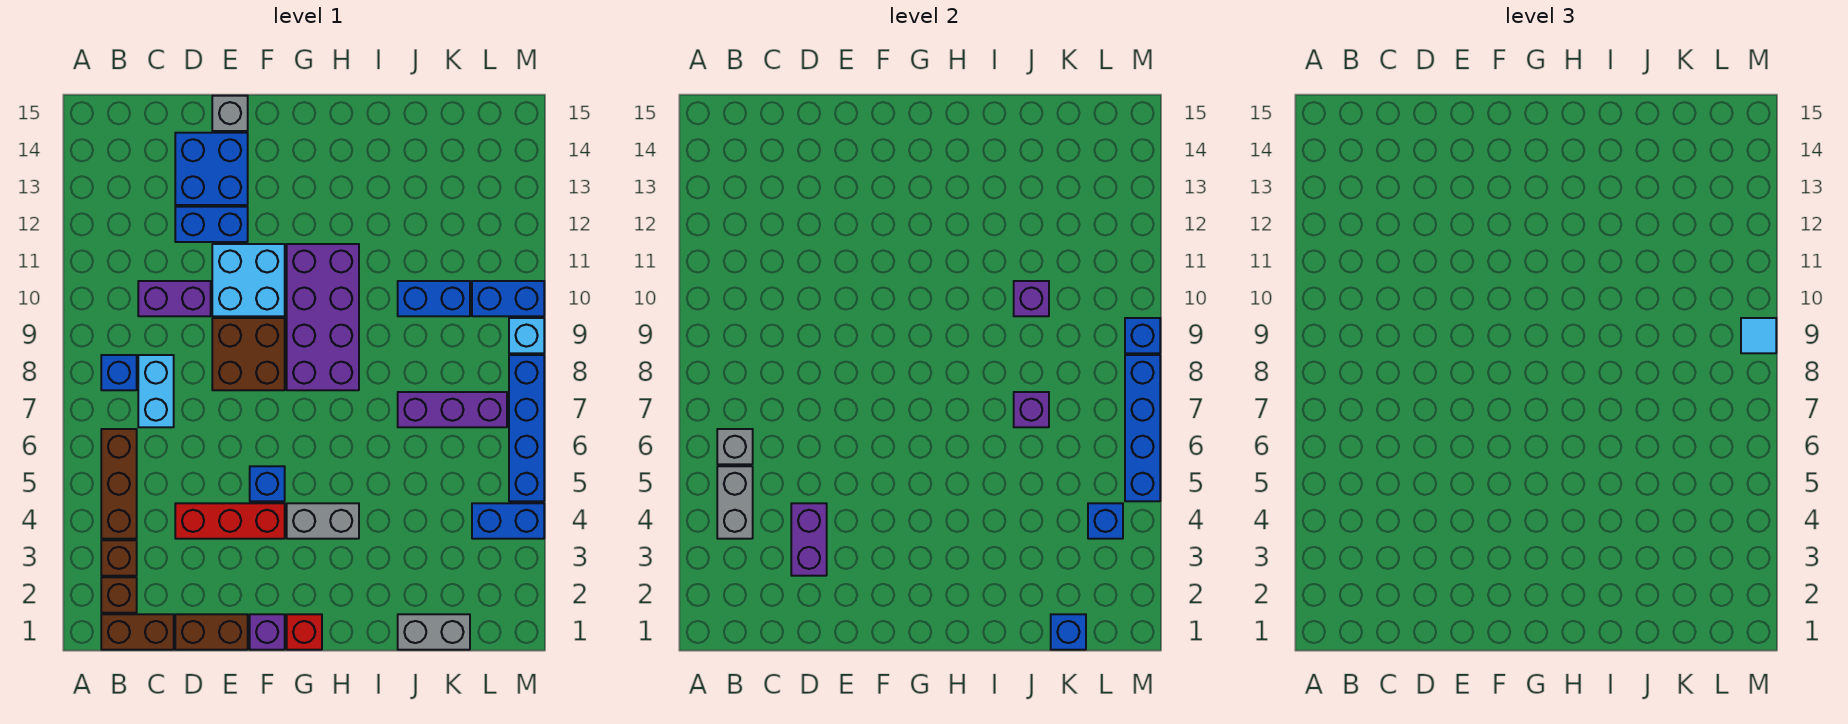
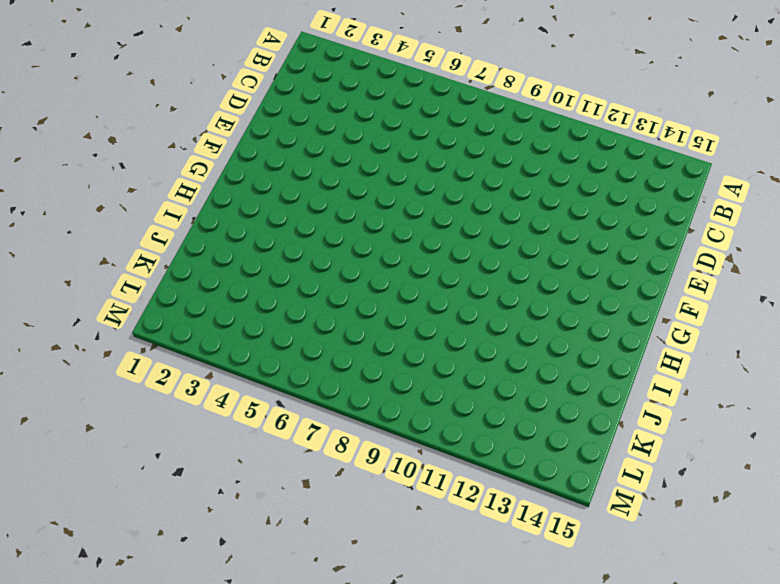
none -> brown 1x2 brick [101,614,174,650]
none -> brown 1x1 brick [101,577,137,613]
none -> brown 1x1 brick [101,540,137,576]
none -> brown 1x3 brick [101,429,137,539]

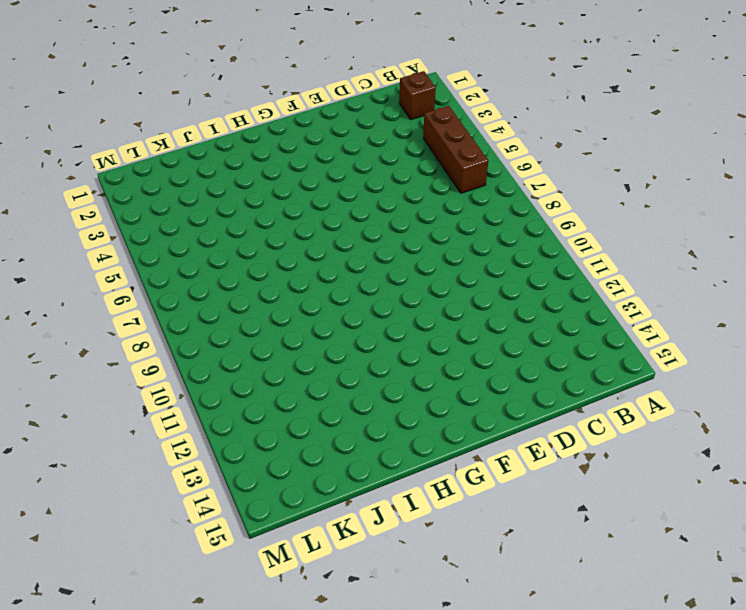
none -> brown 1x2 brick [101,614,174,650]
none -> brown 1x1 brick [101,540,137,576]
none -> blue 1x1 brick [101,355,137,390]
none -> cyan 1x2 brick [138,355,174,427]

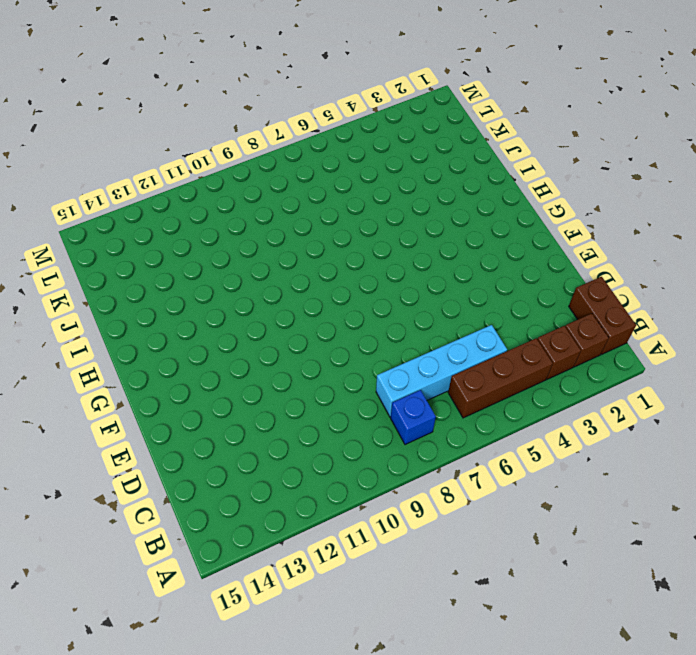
cyan 1x4 brick [376,325,507,417] -> cyan 1x2 brick [138,355,174,427]
none -> purple 1x2 brick [138,281,211,316]
none -> brown 1x2 brick [175,614,248,650]
none -> red 1x3 brick [175,503,285,539]
none -> blue 1x2 brick [175,207,248,242]

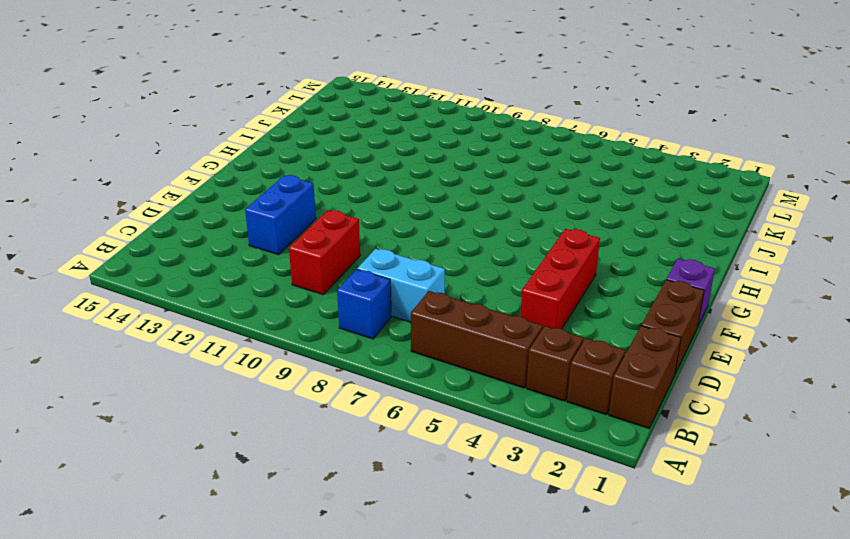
red 1x2 brick [289,210,360,294] -> purple 1x2 brick [138,281,211,316]
none -> blue 2x2 brick [175,133,248,205]
none -> brown 2x2 brick [212,318,285,390]
none -> cyan 2x2 brick [212,244,285,316]
none -> grey 1x1 brick [212,96,248,131]

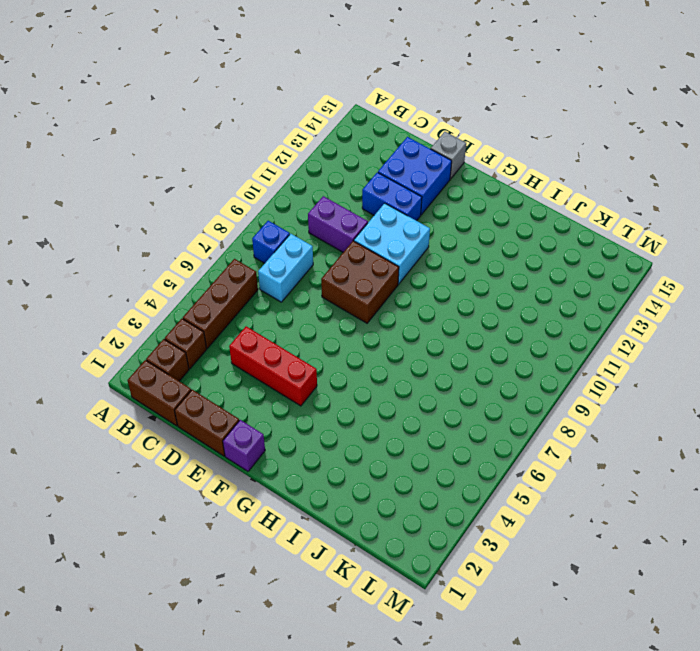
none -> blue 1x1 brick [250,466,285,501]
none -> red 1x1 brick [287,614,322,650]
none -> grey 1x2 brick [287,503,359,539]
none -> purple 2x4 brick [287,244,359,390]

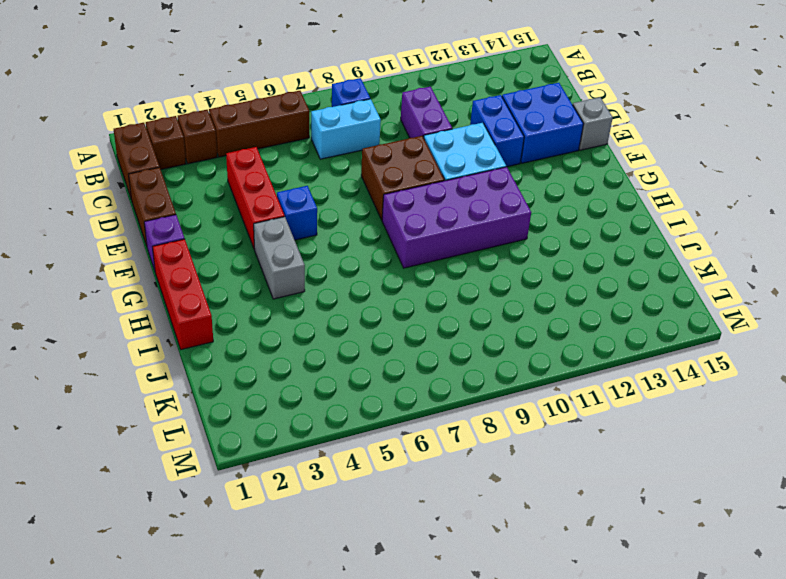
red 1x3 brick [153,239,213,350] -> red 1x1 brick [287,614,322,650]
none -> grey 1x2 brick [398,614,470,650]
none -> purple 1x3 brick [398,392,507,427]
none -> blue 1x2 brick [398,281,470,316]
none -> blue 1x2 brick [472,503,544,539]

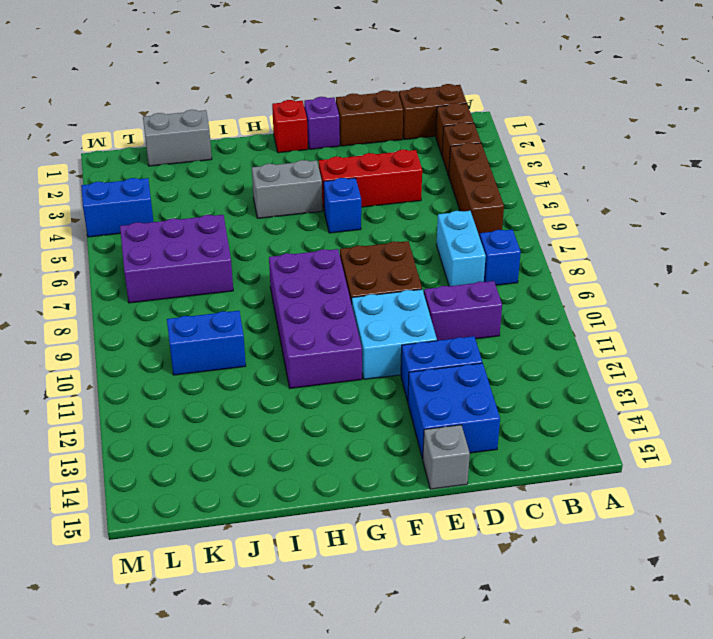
purple 2x3 brick [120,215,233,303] -> purple 1x3 brick [398,392,507,427]
none -> blue 1x2 brick [472,281,544,316]
none -> blue 1x4 brick [509,355,544,501]
none -> cyan 1x1 brick [509,318,544,353]
none -> grey 1x2 brick [717,466,753,539]

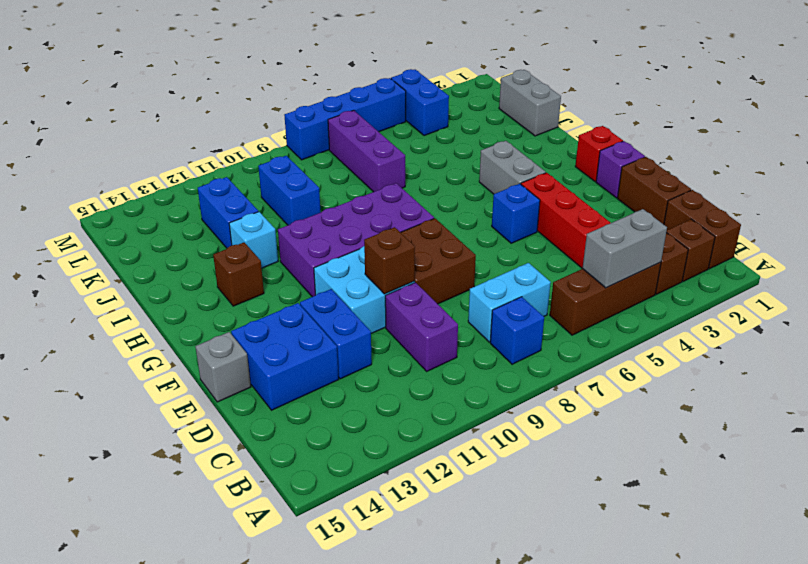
brown 1x1 brick [364,227,415,294] -> none
brown 1x1 brick [213,243,264,306] -> none
cyan 1x1 brick [229,212,278,268] -> cyan 1x1 brick moved to [509,318,544,353]
blue 1x2 brick [198,177,258,248] -> blue 1x2 brick moved to [472,281,544,316]
none -> grey 1x1 brick [717,429,753,464]
none -> purple 1x2 brick [791,503,827,576]
none -> purple 1x1 brick [1014,392,1049,427]
none -> purple 1x1 brick [1014,281,1049,316]

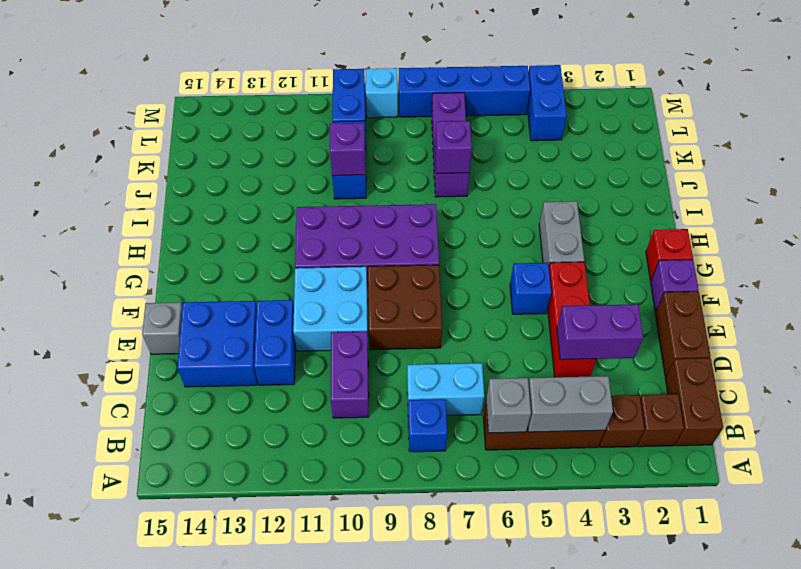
none -> grey 1x2 brick [398,614,470,650]
none -> blue 1x1 brick [1051,614,1086,650]
none -> blue 1x1 brick [1088,503,1123,539]
none -> blue 1x4 brick [1125,355,1160,501]

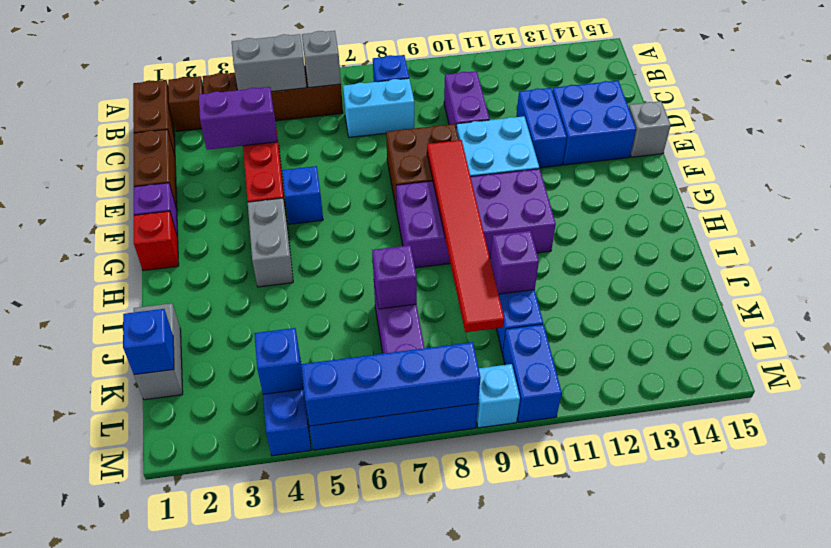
red 1x6 tile [427,140,504,332] -> none
none -> blue 1x1 brick [1125,318,1160,353]
none -> cyan 1x1 tile [1741,318,1776,353]

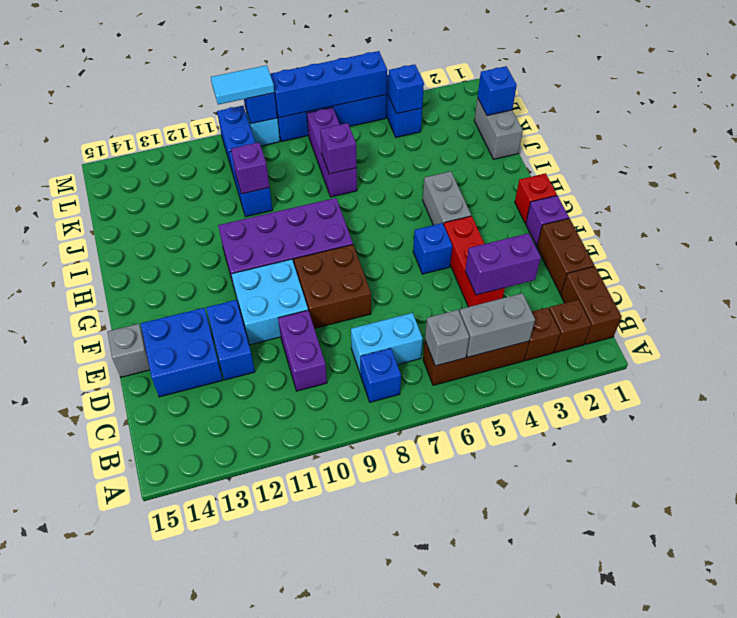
cyan 1x2 tile [211,65,274,105] -> cyan 1x1 tile [1741,318,1776,353]

